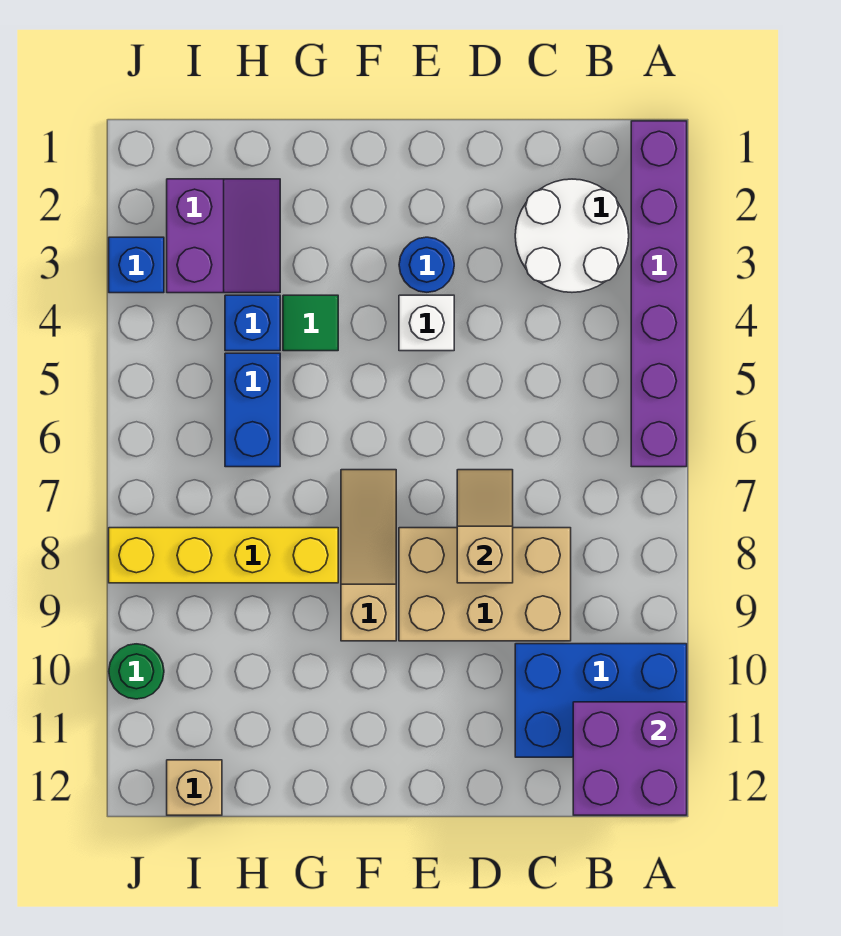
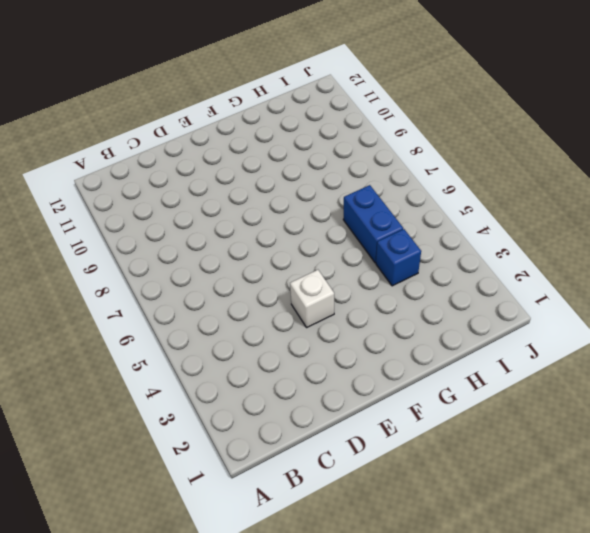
none -> purple 1x6 brick [631,121,687,467]
none -> blue 2x3 brick [515,644,687,757]
none -> white 2x2 round brick [515,179,629,292]

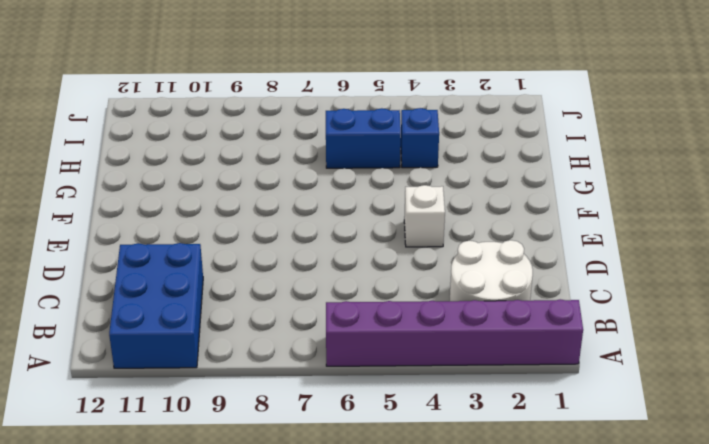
none -> tan 2x3 brick [399,528,571,641]
none -> blue 1x1 round brick [399,237,454,292]
none -> tan 1x3 slope [341,470,396,641]

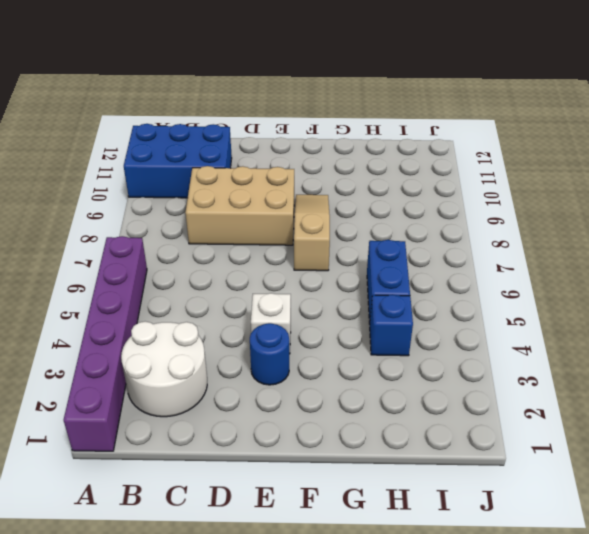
tan 1x3 slope [294,195,330,271] -> tan 1x3 slope turned to [341,470,396,641]
none -> green 1x1 tile [283,295,338,351]
none -> yellow 1x4 brick [109,528,338,583]
none -> purple 2x2 slope [167,179,280,293]

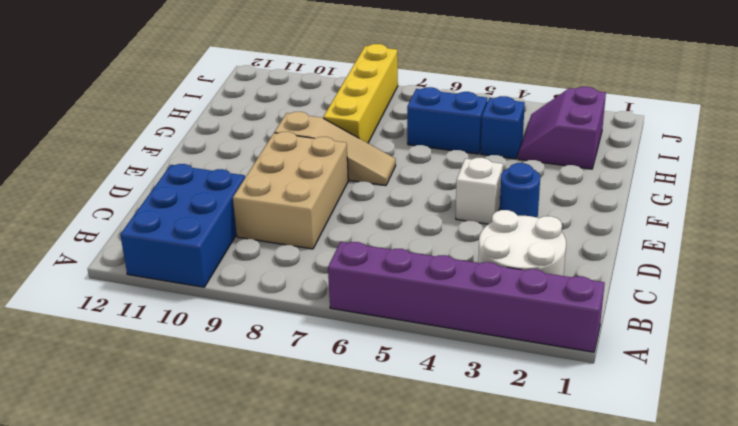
purple 2x2 slope [518,87,606,169] -> purple 2x2 slope turned to [167,179,280,293]
none -> green 1x1 tile [283,295,338,351]
none -> tan 1x1 brick [167,760,222,815]
none -> blue 1x1 brick [109,237,164,293]

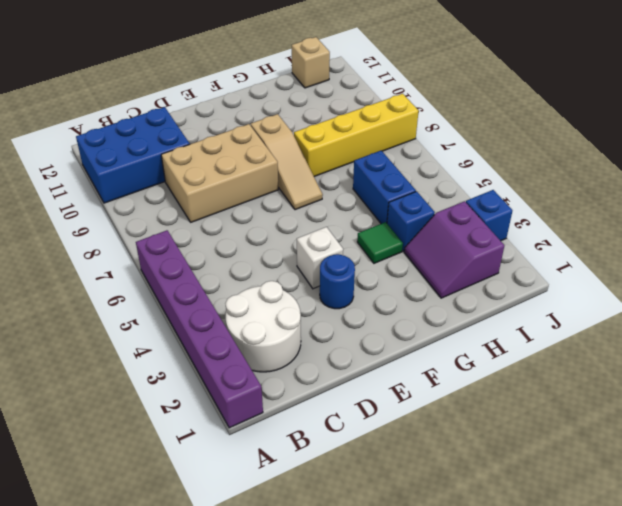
none -> green 1x1 round brick [109,644,164,699]
none -> purple 2x2 brick [573,702,687,815]
none -> tan 1x2 slope [457,470,513,583]

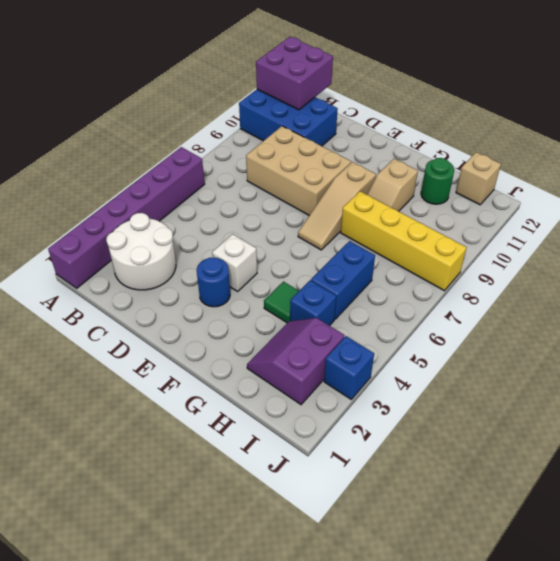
tan 1x2 slope [367,159,418,211] -> tan 1x2 slope moved to [457,470,513,583]
green 1x1 round brick [421,158,454,204] -> green 1x1 round brick moved to [109,644,164,699]

